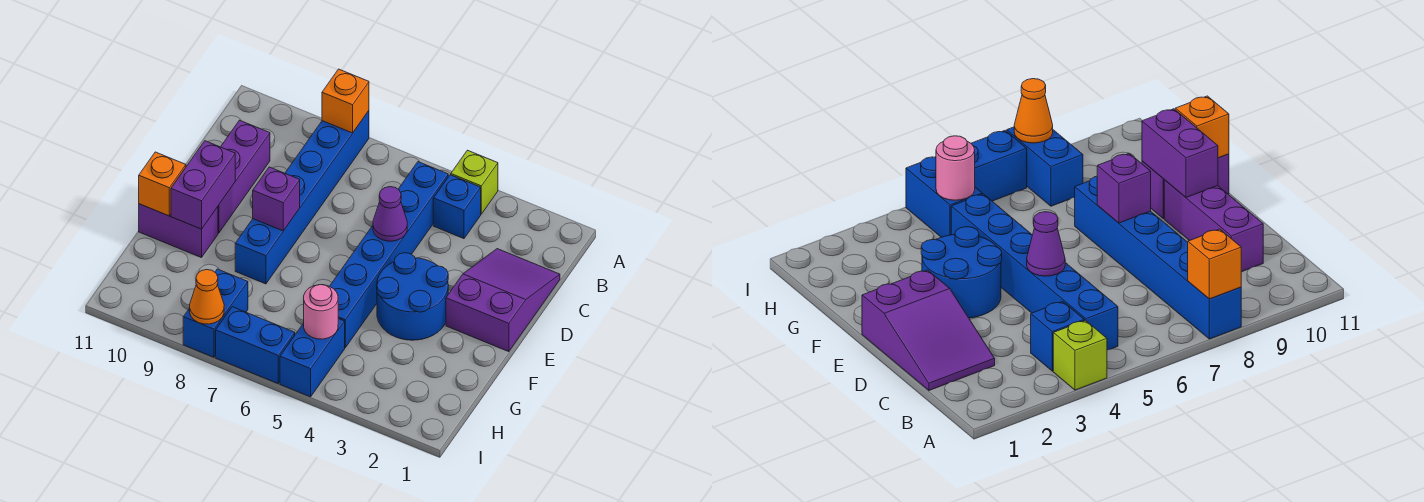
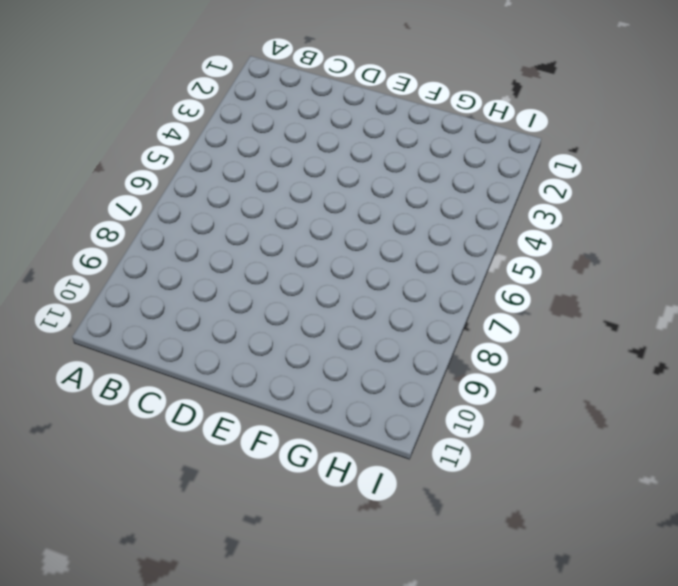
none -> lime 1x1 brick [451,150,498,214]
none -> blue 1x6 brick [235,111,369,284]
none -> blue 1x1 brick [433,175,481,239]

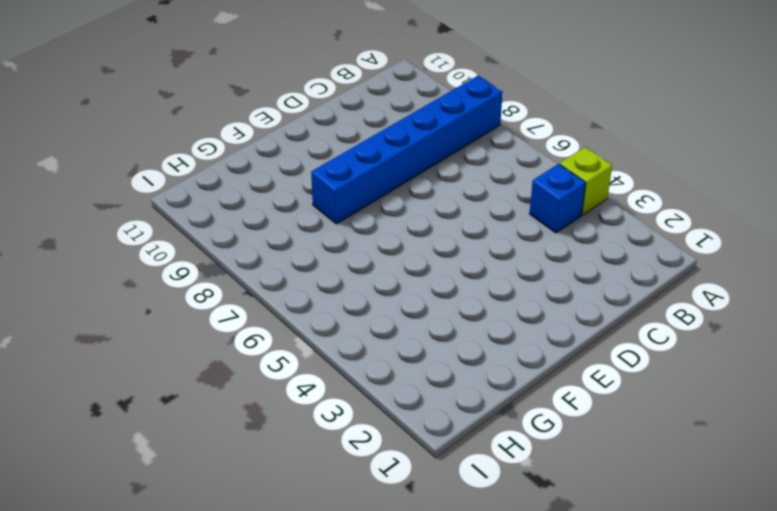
none -> blue 1x6 brick [330,162,448,348]
none -> purple 2x3 slope [446,249,560,352]
none -> purple 1x3 brick [218,120,270,233]

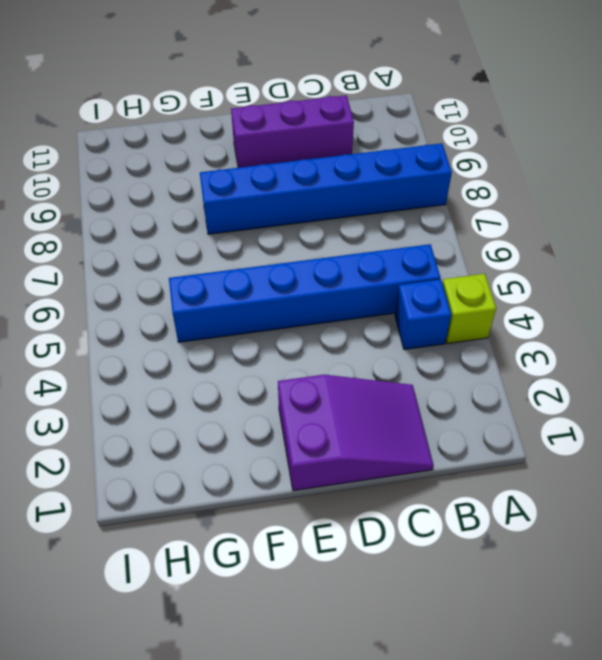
none -> blue 2x2 round brick [377,253,448,340]
none -> purple 1x2 brick [139,204,218,258]
none -> blue 1x2 brick [280,319,345,397]

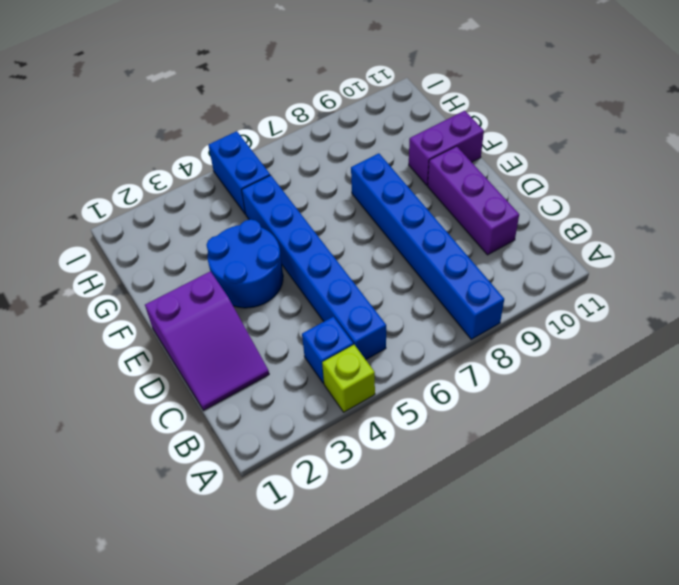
none -> blue 1x2 brick [183,269,248,357]
none -> blue 1x2 brick [216,307,295,383]
none -> orange 1x1 brick [322,69,369,133]

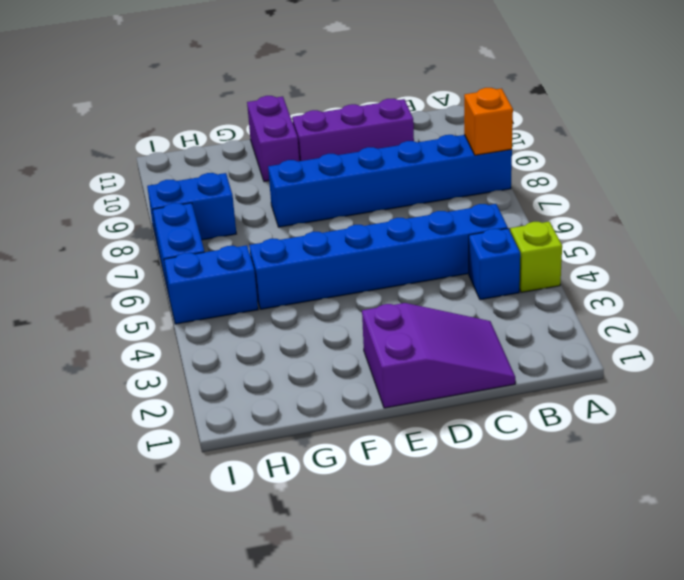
none -> blue 2x2 round brick [377,253,448,340]
none -> purple 1x1 cone [373,187,407,241]
none -> purple 1x1 brick [253,167,300,231]

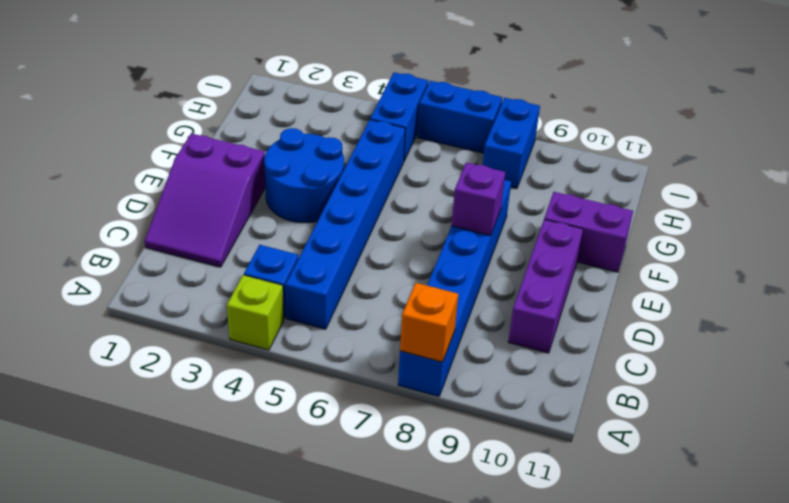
none -> purple 1x1 cone [373,187,407,241]
none -> purple 1x2 brick [171,141,235,229]
none -> orange 1x1 brick [139,152,186,216]

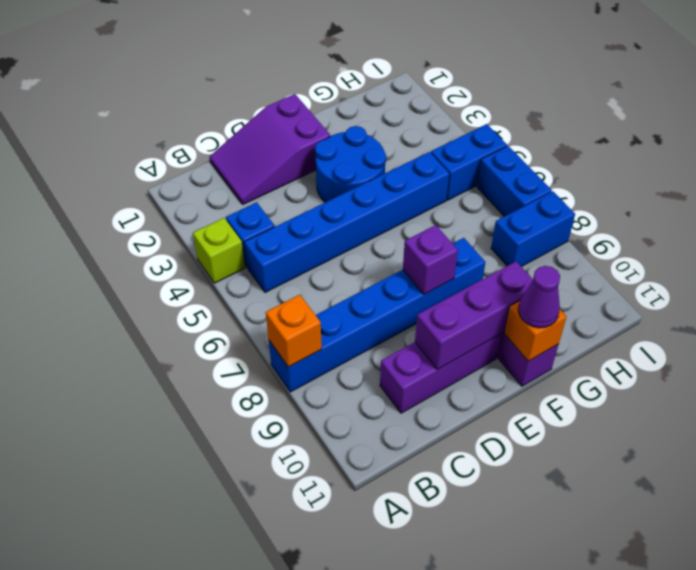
purple 1x3 brick [415,262,533,369] -> purple 1x2 brick [171,141,235,229]
purple 1x1 cone [518,266,560,328] -> purple 1x1 cone moved to [373,187,407,241]
none -> pink 1x1 round brick [304,285,338,339]
none -> orange 1x1 cone [190,270,224,324]

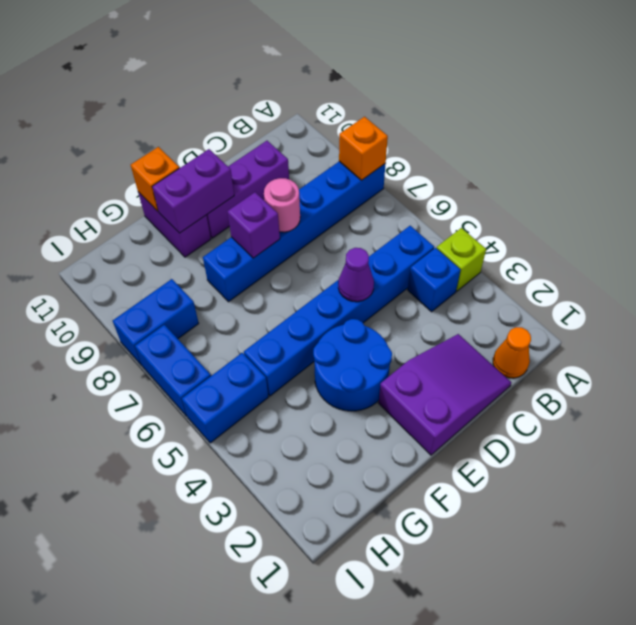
orange 1x1 cone [493,327,531,378] -> orange 1x1 cone moved to [190,270,224,324]
pink 1x1 round brick [264,178,300,232] -> pink 1x1 round brick moved to [304,285,338,339]

